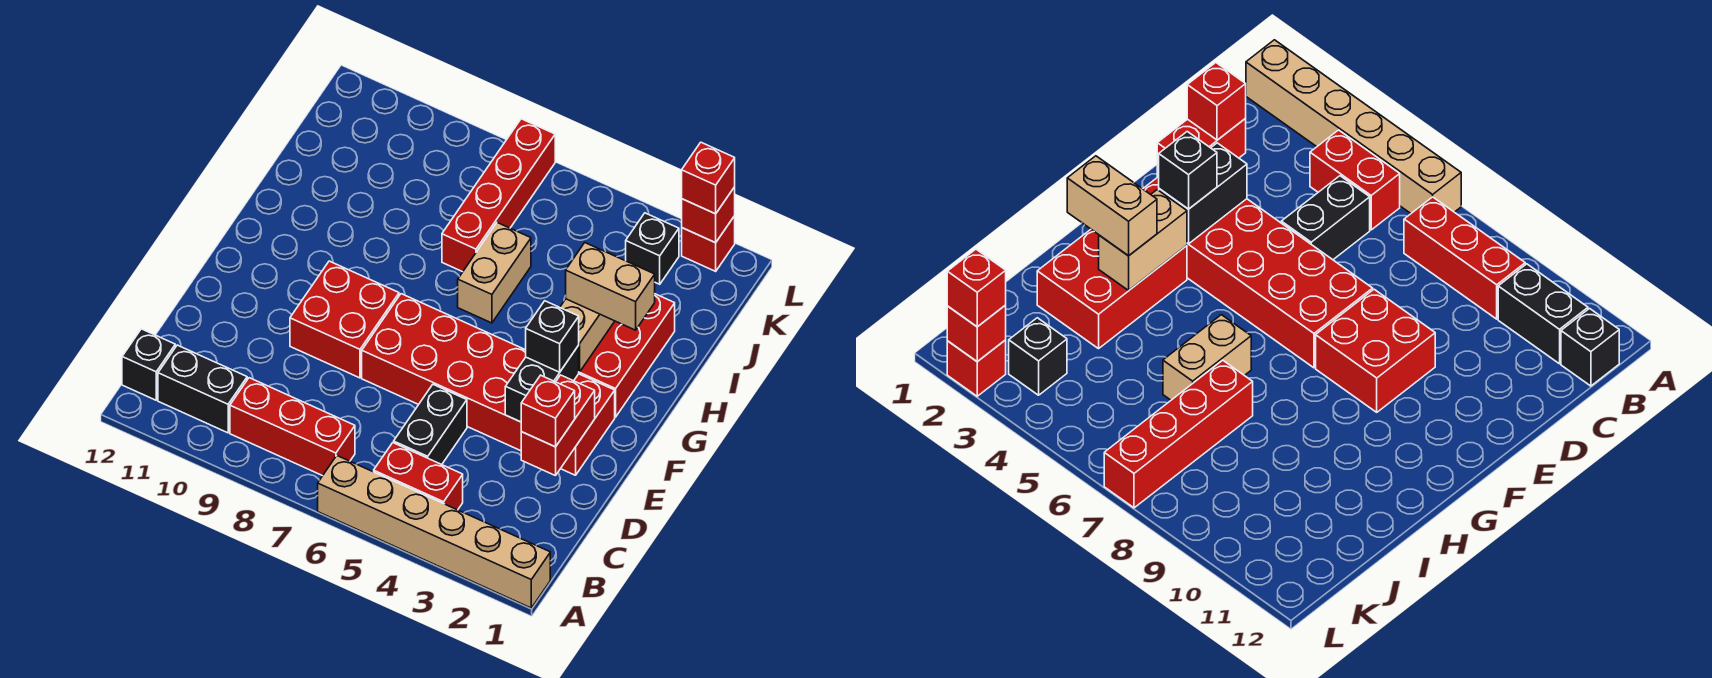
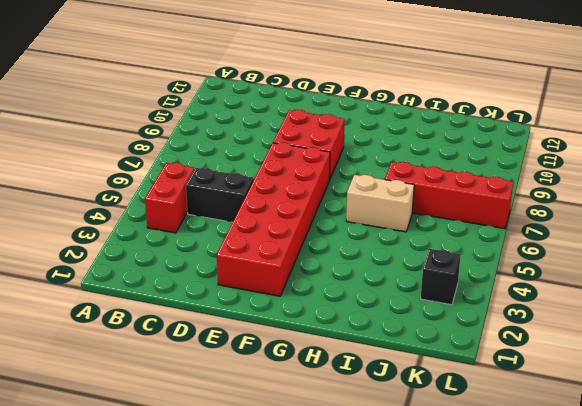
none -> tan 1x6 brick [318,456,550,608]
none -> red 1x3 brick [230,378,355,476]
none -> black 1x2 brick [158,345,247,433]

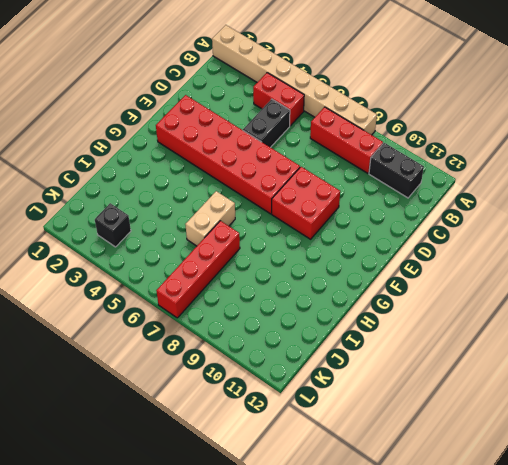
tan 1x8 brick [212,25,377,135] -> tan 1x6 brick [318,456,550,608]
none -> black 1x1 brick [122,329,175,400]
none -> red 2x3 brick [579,294,675,417]
none -> red 1x1 brick [682,216,735,271]

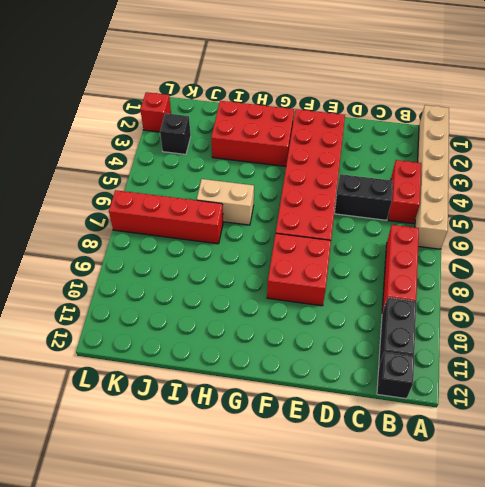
none -> red 1x2 brick [521,375,595,476]
none -> black 1x2 brick [505,346,579,422]
none -> tan 1x2 brick [560,299,615,372]

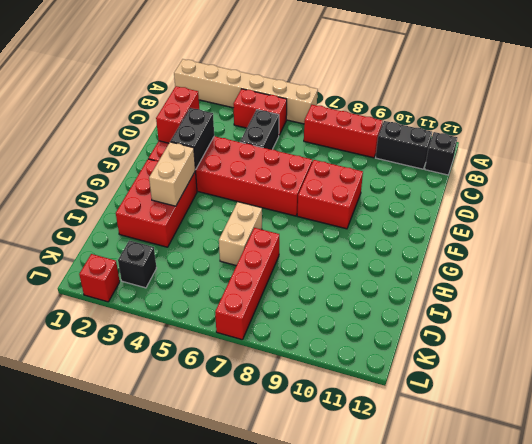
none -> red 1x1 brick [682,187,735,243]
none -> red 1x1 brick [521,375,575,447]
none -> black 1x1 brick [526,301,579,372]

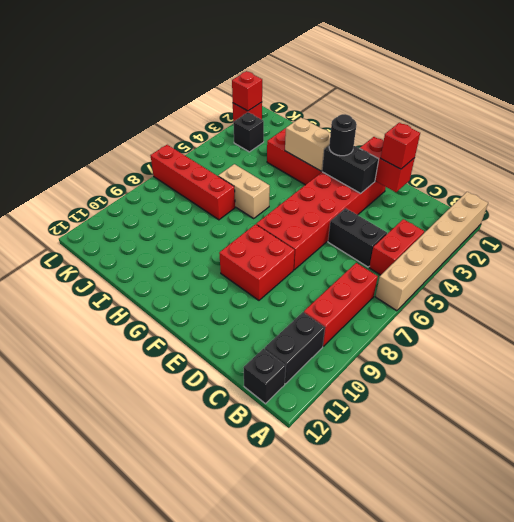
black 1x1 round brick [329,114,357,156] -> black 1x1 brick [526,301,579,372]
none -> tan 1x2 brick [566,243,655,330]
none -> red 1x1 brick [682,142,735,214]

